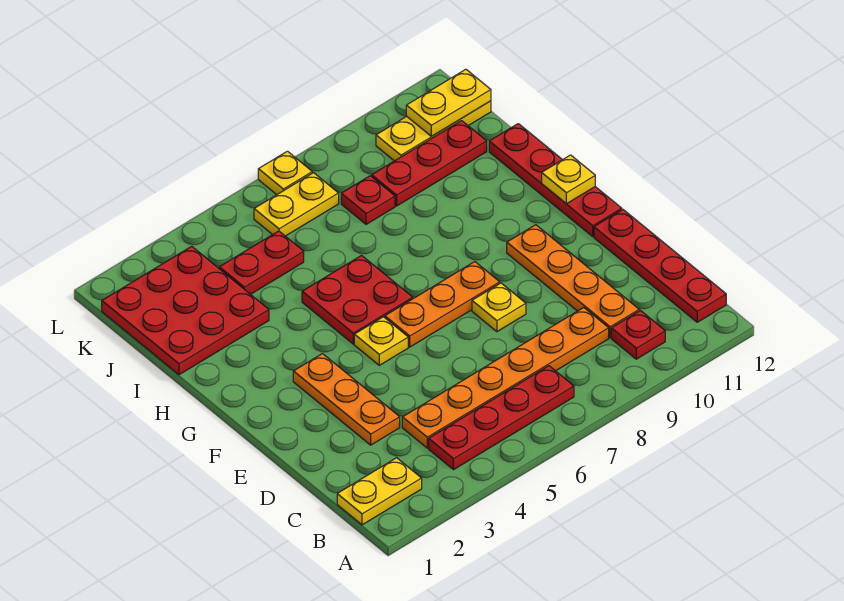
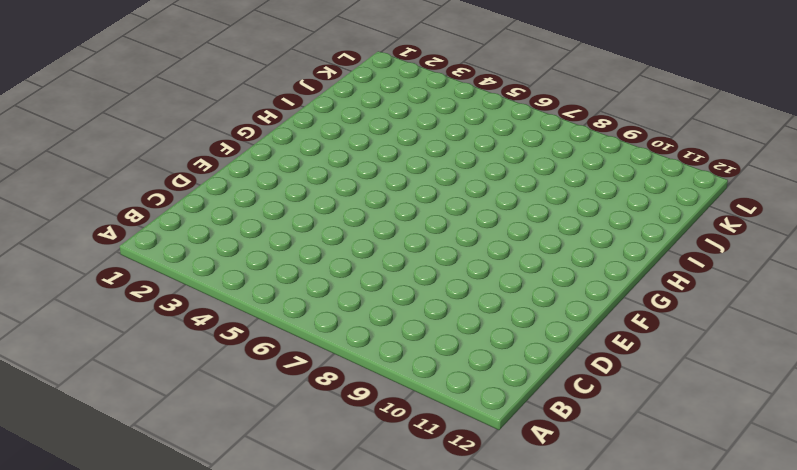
none -> yellow 1x2 plate [337,458,422,525]
none -> red 1x4 plate [429,366,574,470]
none -> red 1x1 plate [611,311,665,359]

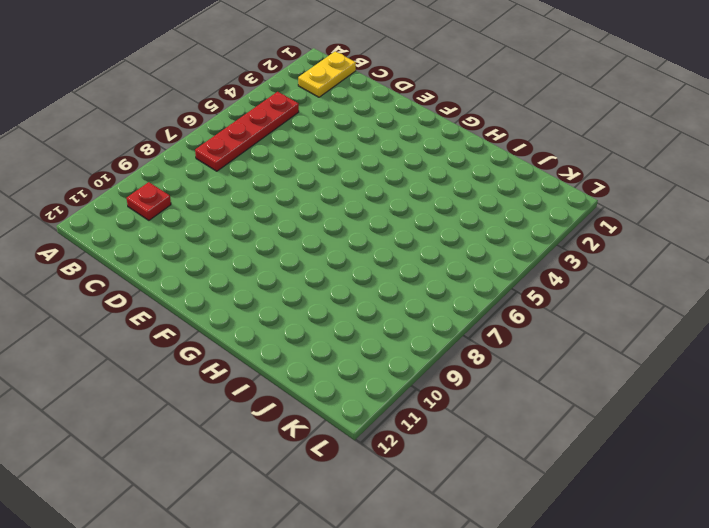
none -> red 1x4 plate [594,209,726,322]
none -> orange 1x6 plate [402,308,609,448]
none -> orange 1x4 plate [507,225,639,338]

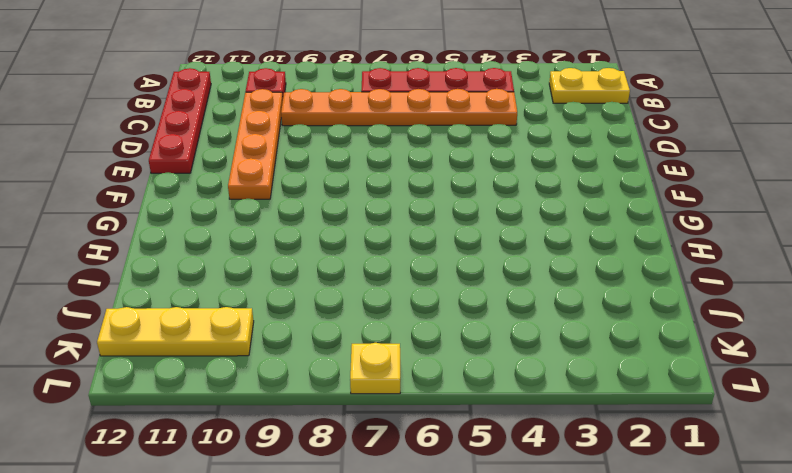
none -> orange 1x3 plate [293,354,400,445]
none -> yellow 1x1 plate [472,283,526,332]
none -> yellow 1x1 plate [354,317,408,365]

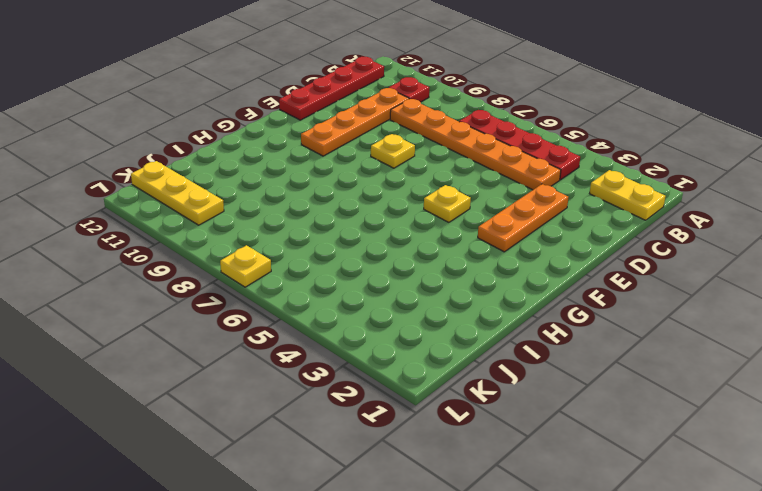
none -> orange 1x3 plate [385,262,500,347]
none -> red 1x4 plate [489,124,622,236]
none -> red 2x2 plate [302,256,413,344]

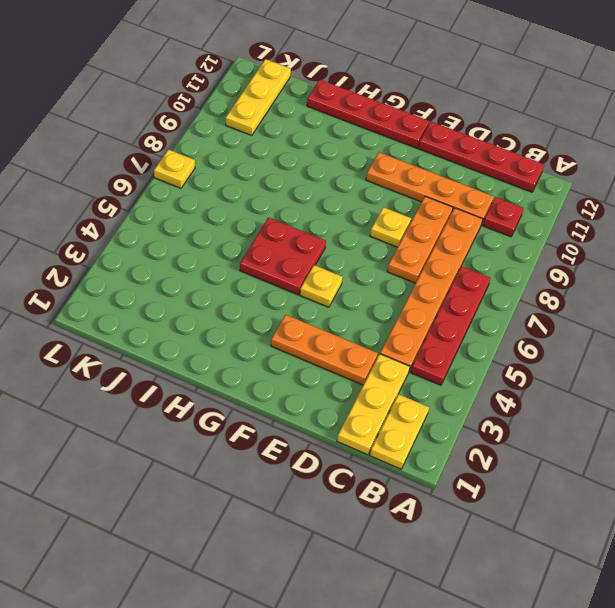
yellow 1x3 plate [337,354,410,455] -> none
orange 1x3 plate [387,196,453,283] -> orange 1x3 plate moved to [385,262,500,347]
none -> red 3x3 plate [102,246,269,375]
none -> red 1x2 plate [219,231,304,294]
none -> red 1x1 plate [341,176,395,224]

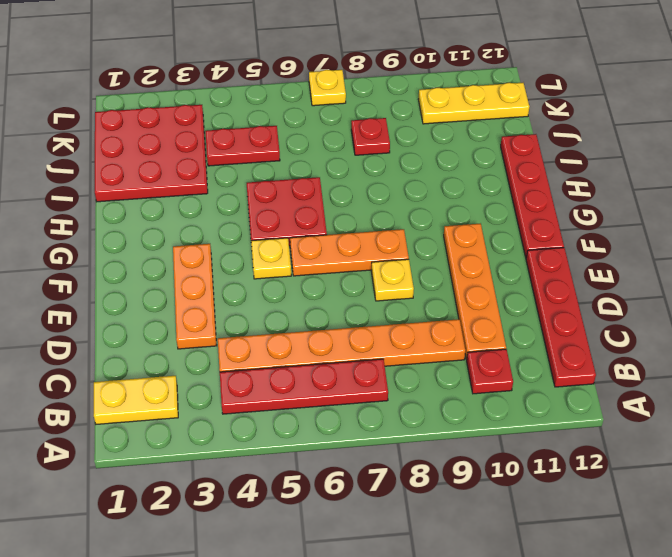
none -> red 1x3 plate [372,121,487,206]
none -> yellow 1x2 plate [254,173,339,236]
none -> yellow 1x1 plate [542,155,595,204]

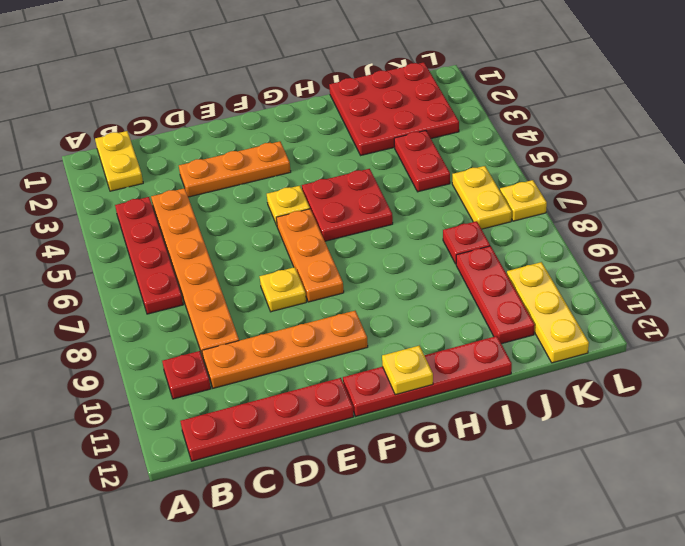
none -> yellow 1x2 plate [406,69,491,136]

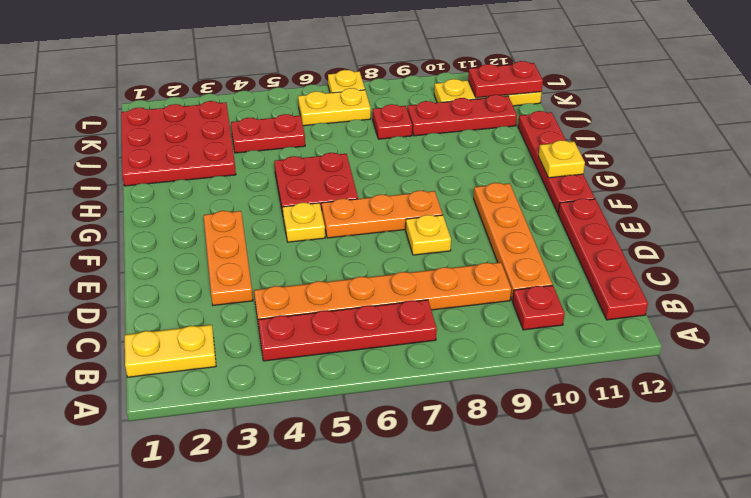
red 1x2 plate [468,61,543,98] -> yellow 1x2 plate [406,69,491,136]

